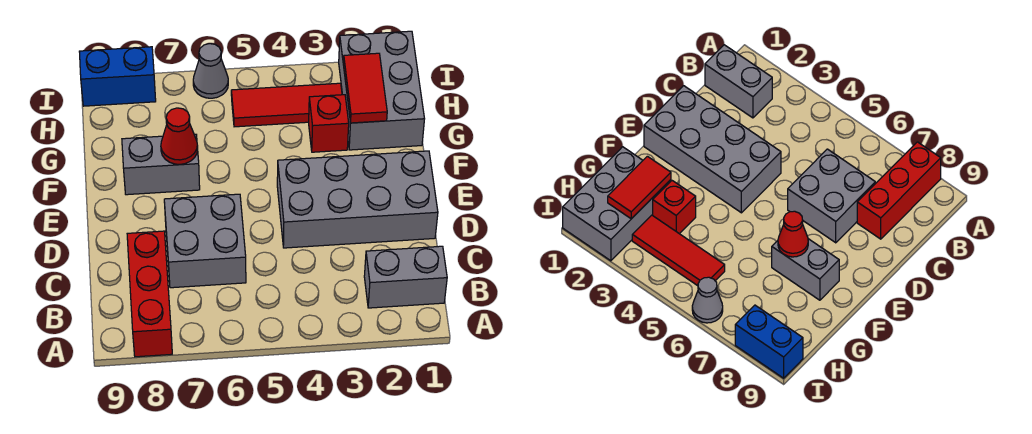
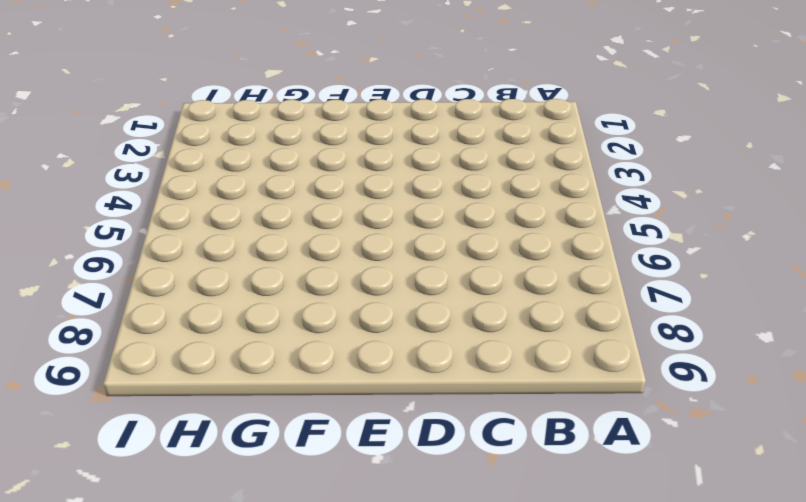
none -> red 1x3 brick [127,231,172,357]
none -> grey 1x2 brick [364,246,447,308]
none -> grey 2x2 brick [164,194,246,288]

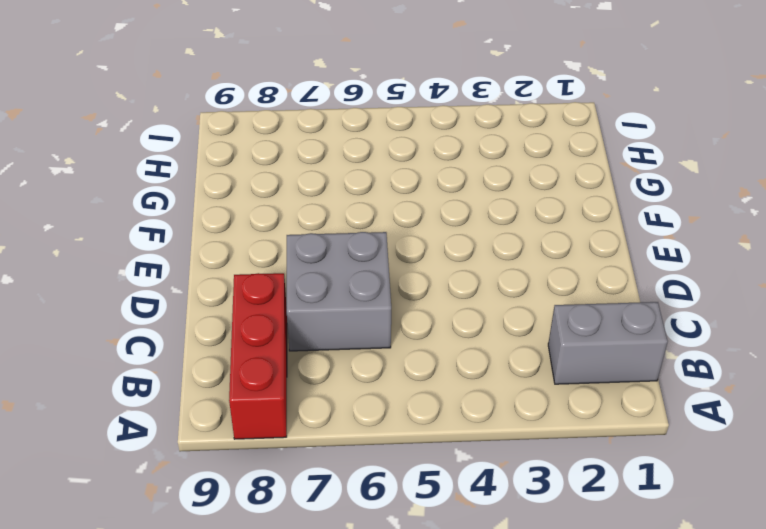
none -> grey 2x4 brick [277,151,438,248]
none -> grey 1x2 brick [122,134,200,195]
none -> grey 2x3 brick [339,31,424,150]

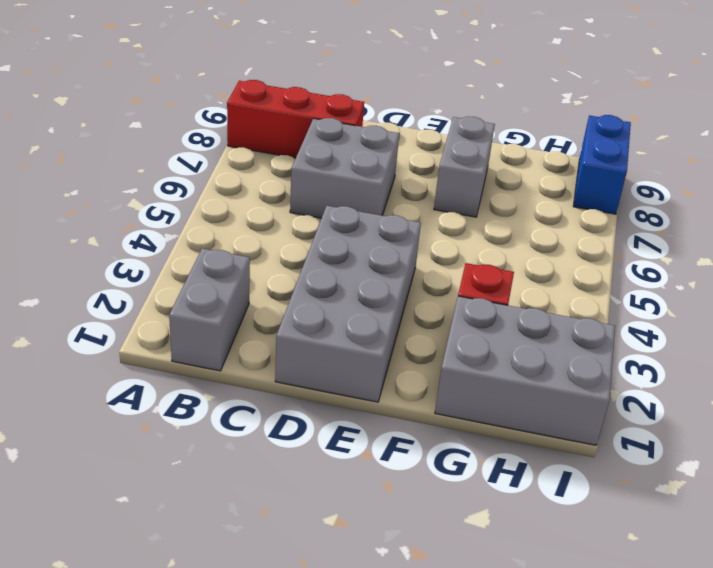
none -> red 1x3 tile [231,83,342,127]
none -> grey 1x1 cone [193,44,228,98]
none -> red 1x1 cone [161,108,198,164]

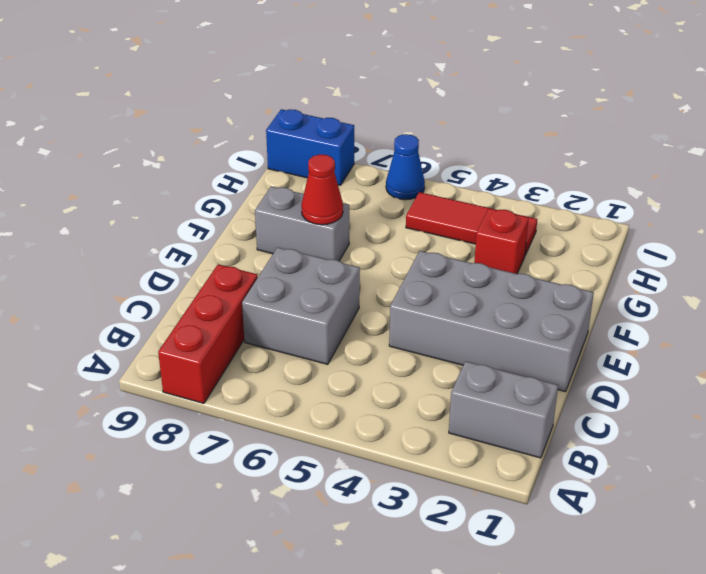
blue 1x1 cone [386,134,425,200] -> grey 1x1 cone [193,44,228,98]
none -> grey 2x3 brick [339,31,424,150]
none -> red 1x2 tile [343,53,387,123]

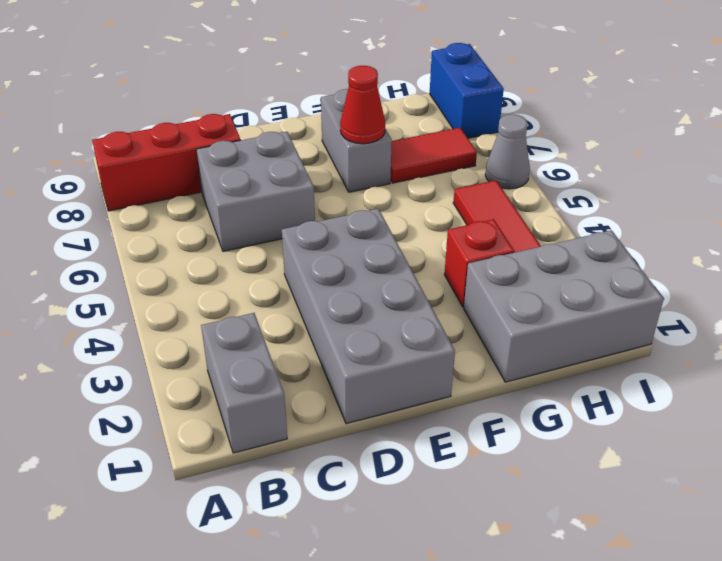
red 1x2 tile [391,128,477,183] -> red 1x2 tile moved to [343,53,387,123]

